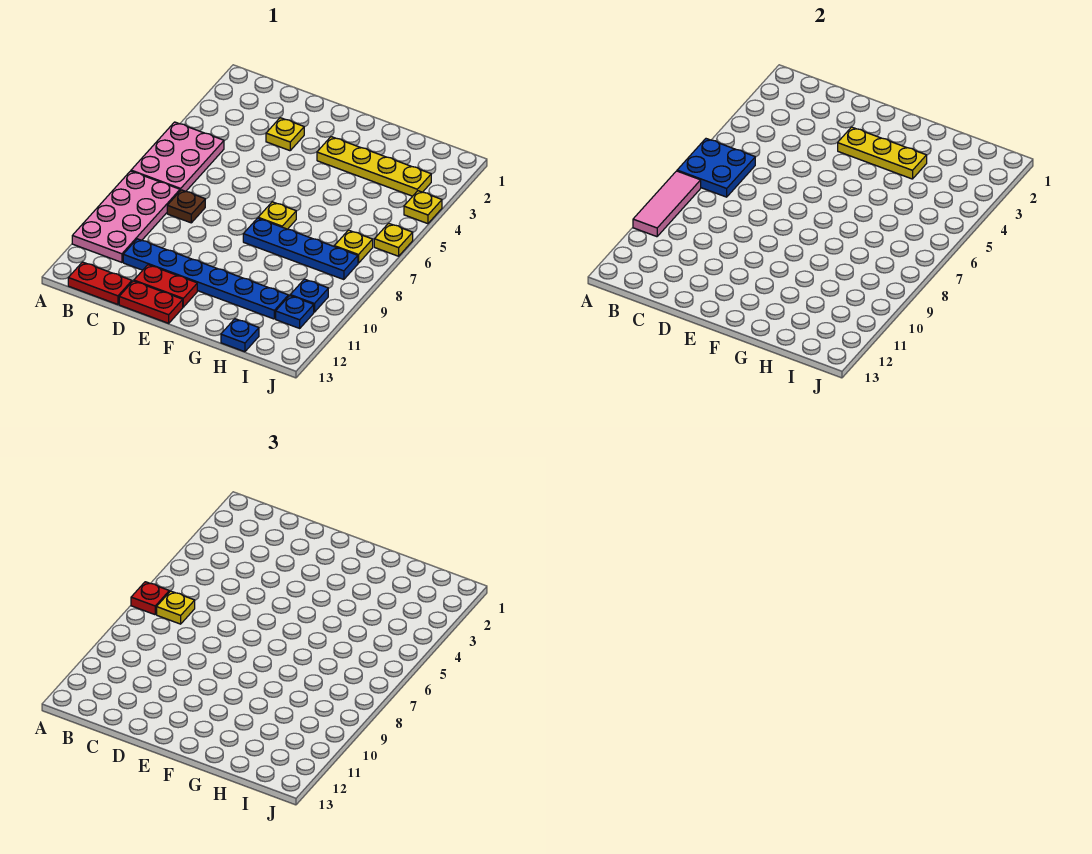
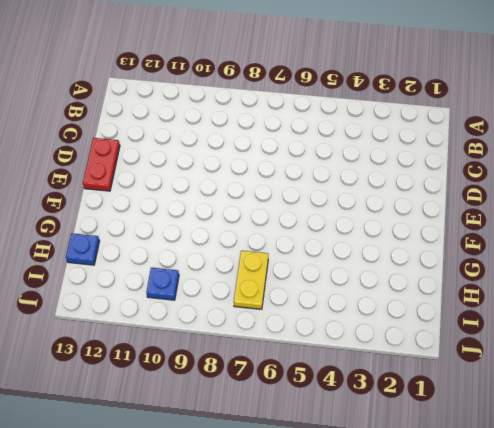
yellow 1x2 plate [234,251,268,309] -> yellow 1x1 plate [334,230,373,263]
none -> pink 2x3 plate [131,122,224,191]
none -> pink 2x4 plate [72,171,180,262]
none -> red 1x2 plate [68,262,132,304]

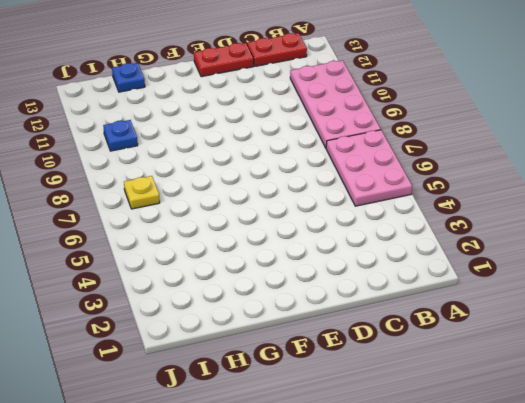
none -> brown 1x1 plate [167,190,205,223]
none -> blue 1x6 plate [123,239,288,319]
none -> yellow 1x1 plate [266,118,304,151]

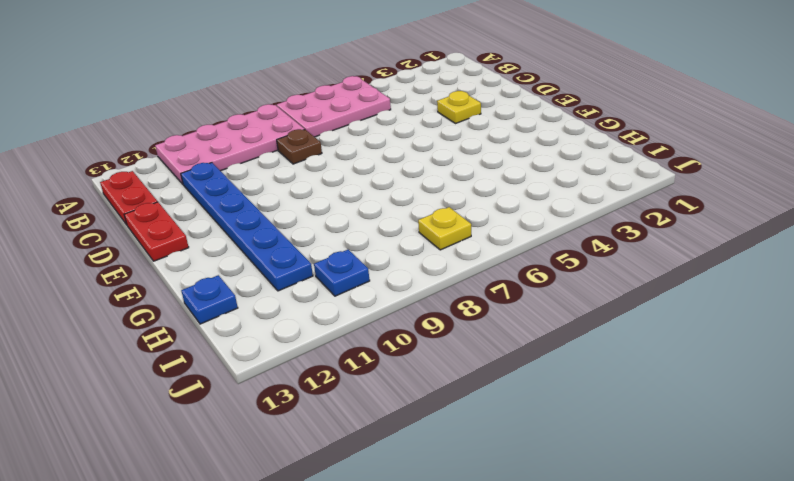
none -> red 1x2 plate [134,265,197,307]
none -> yellow 1x4 plate [317,137,431,196]
none -> yellow 1x1 plate [258,202,296,229]

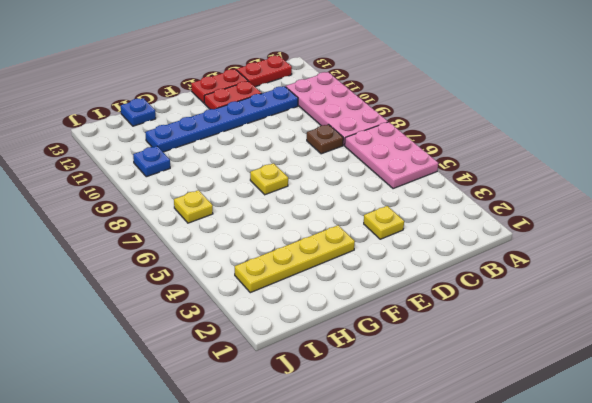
none -> blue 1x4 plate [243,218,358,280]
none -> blue 1x1 plate [276,296,314,328]
none -> yellow 1x1 plate [404,191,442,224]

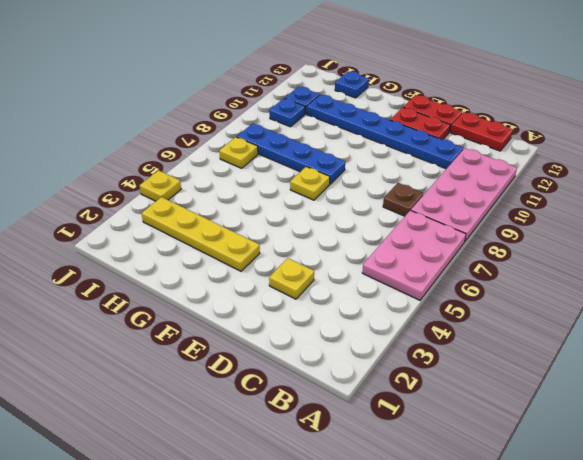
none -> yellow 1x1 plate [374,223,413,256]
none -> blue 2x2 plate [677,139,755,197]
none -> pink 1x3 tile [633,171,701,237]

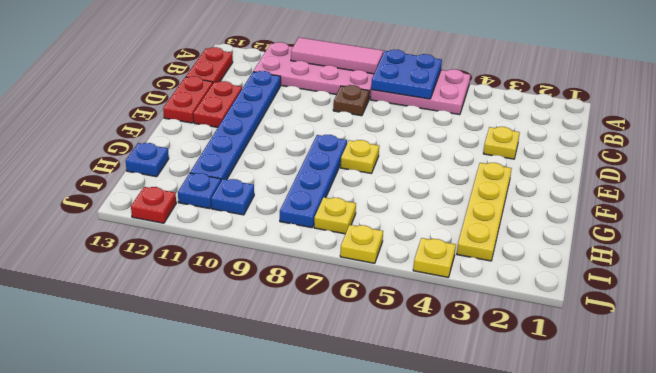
red 1x1 plate [131,187,176,223] -> red 1x1 plate moved to [131,582,169,615]
none -> yellow 1x3 plate [838,127,927,179]
none -> yellow 1x1 plate [157,591,195,624]

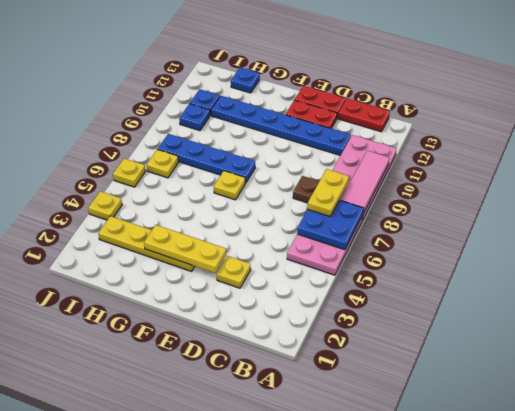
yellow 1x2 plate [307,169,349,216] -> yellow 1x1 plate [157,591,195,624]
none -> red 1x1 plate [131,582,169,615]

